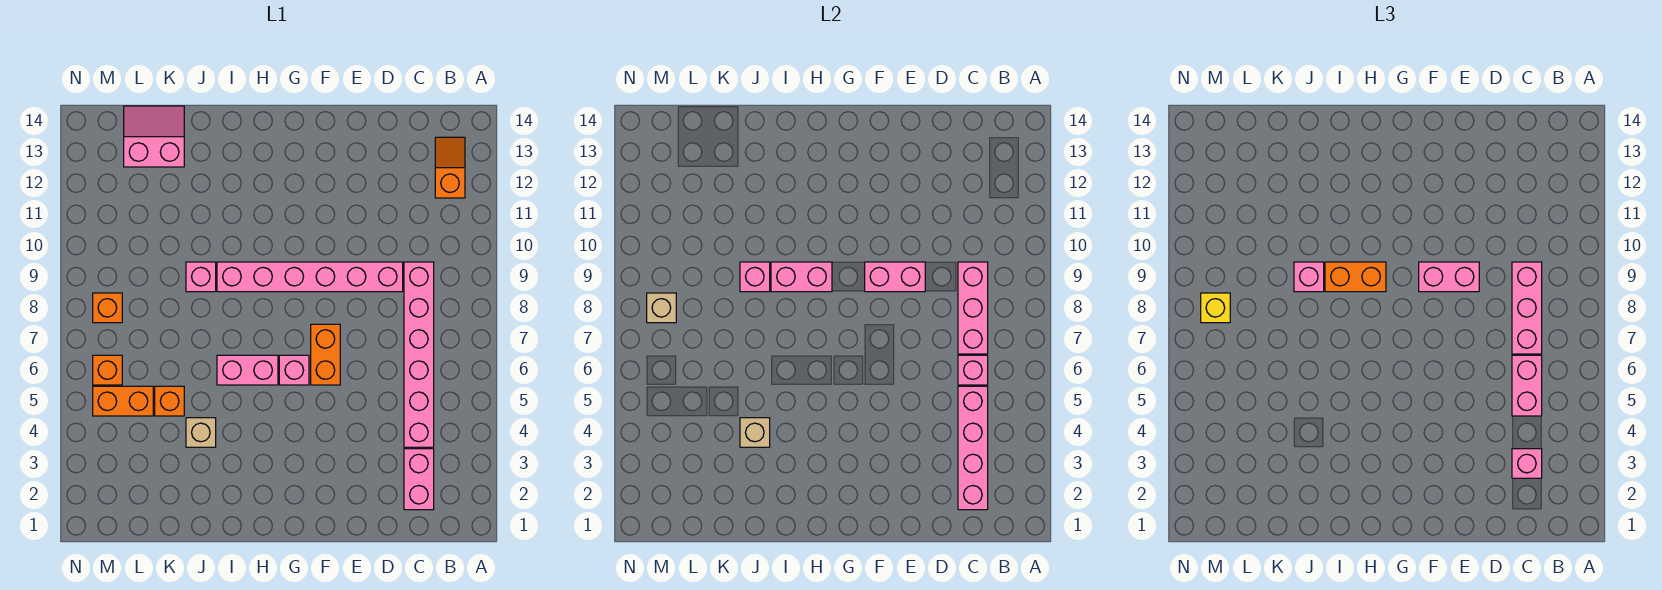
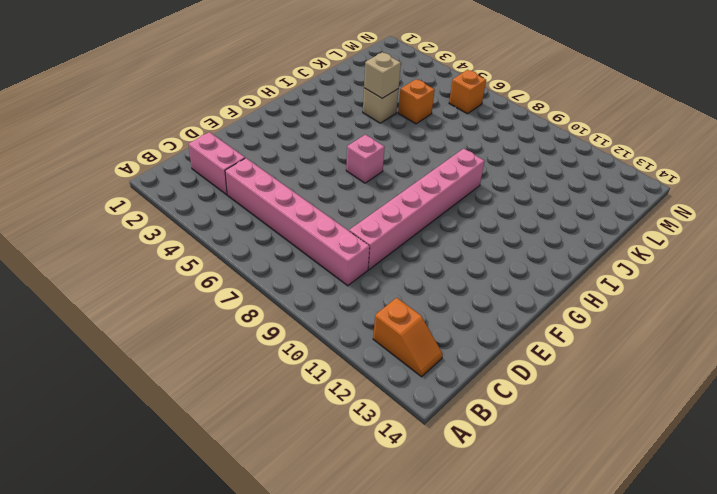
none -> orange 1x2 brick [311,324,340,385]
none -> pink 1x2 brick [217,355,278,385]
none -> pink 1x1 brick [186,262,216,292]

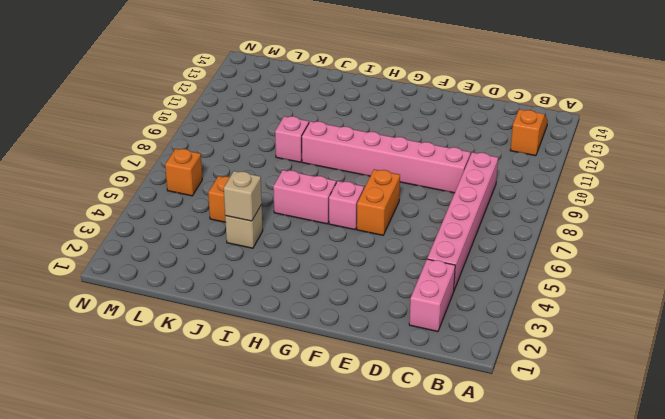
none -> pink 2x2 slope [124,106,184,167]
none -> orange 1x2 brick [93,386,153,416]
none -> orange 1x1 brick [93,293,122,323]

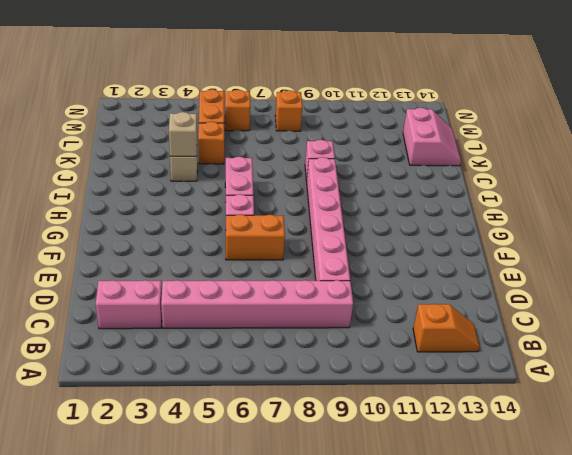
none -> pink 1x4 brick [958,386,988,510]
none -> pink 1x1 brick [958,355,988,385]
none -> pink 1x3 brick [958,262,988,354]

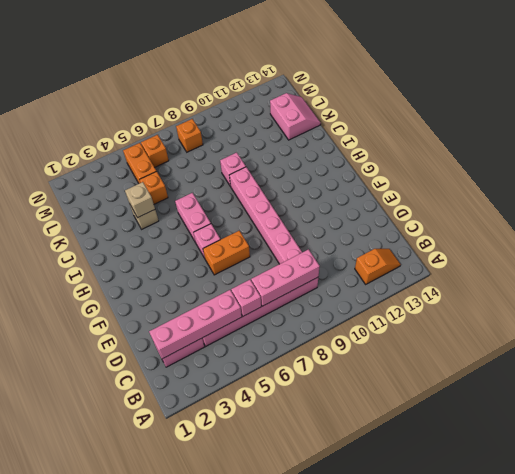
none -> pink 1x2 brick [865,262,925,292]
none -> pink 1x2 brick [771,262,832,292]
none -> pink 1x1 brick [740,262,770,292]

